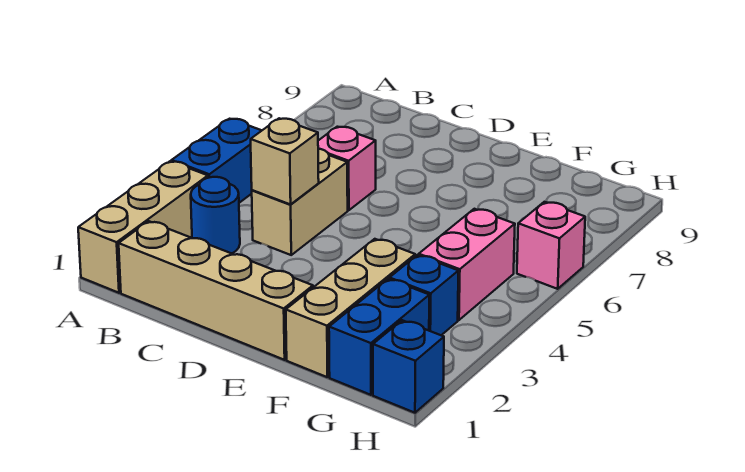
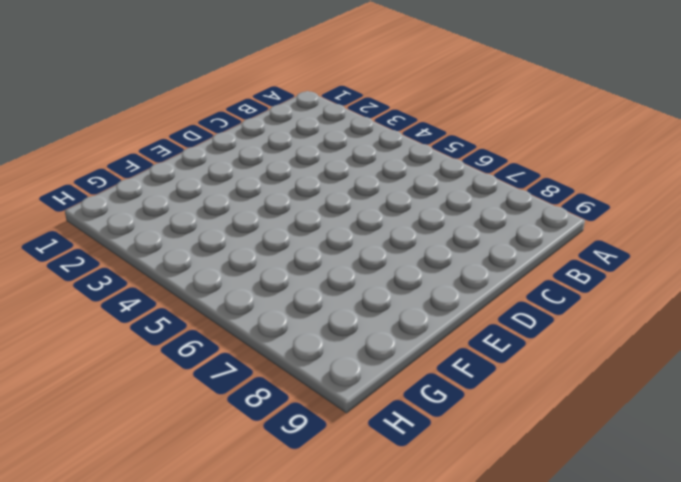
none -> tan 1x3 brick [78,161,208,293]
none -> blue 1x2 brick [172,119,262,203]
none -> tan 1x4 brick [119,221,313,360]

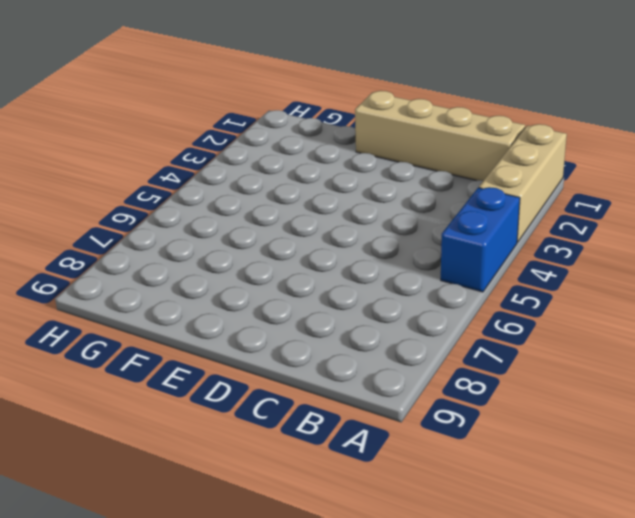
none -> blue 1x1 round brick [191,177,240,253]
none -> tan 1x2 brick [252,149,348,255]
none -> pink 1x1 brick [318,127,376,210]

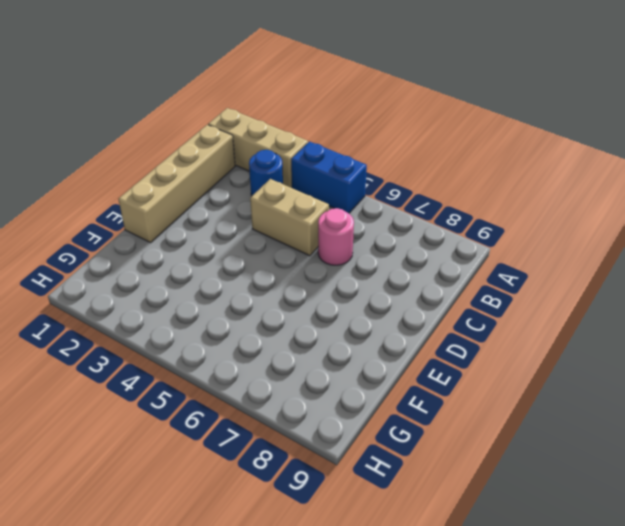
pink 1x1 round brick [318,208,354,265] -> pink 1x1 brick [318,127,376,210]
none -> tan 1x3 brick [286,239,415,377]
none -> blue 1x2 brick [329,279,429,395]
none -> blue 1x1 brick [389,255,458,335]

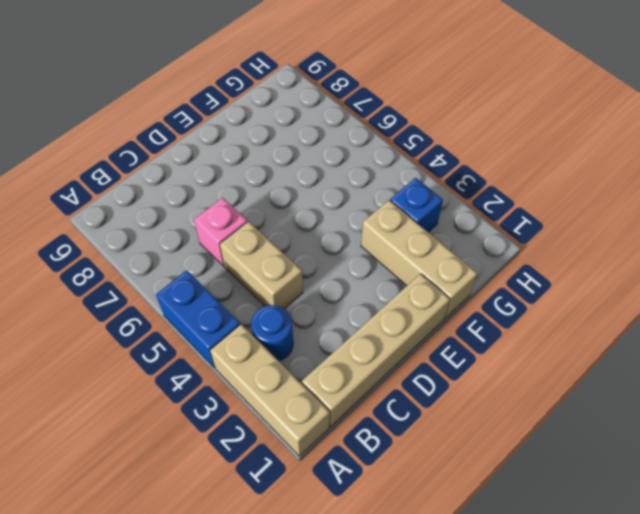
none -> blue 1x2 brick [329,279,429,395]
none -> pink 1x2 brick [419,209,515,320]
none -> blue 1x1 brick [373,320,444,413]

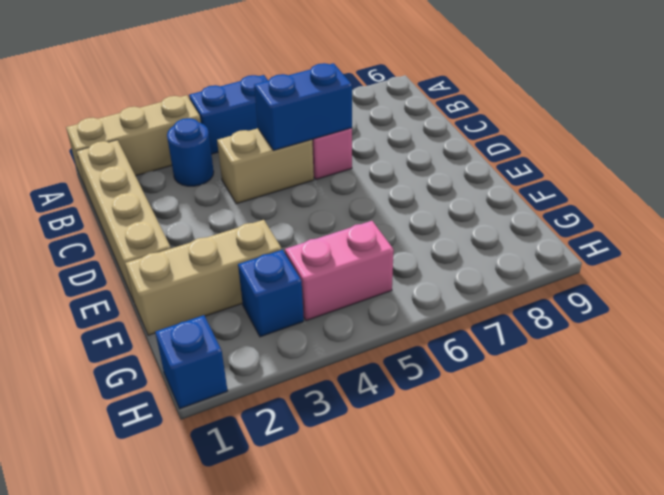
blue 1x2 brick [254,63,352,151] -> blue 1x2 brick moved to [329,279,429,395]
none -> pink 1x1 brick [517,202,585,289]
none -> tan 1x1 brick [251,118,319,204]

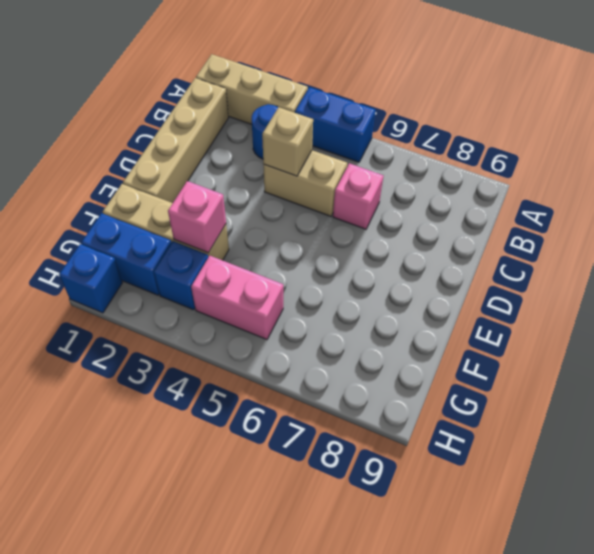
pink 1x1 brick [168,181,226,253] -> pink 1x1 brick moved to [517,202,585,289]

